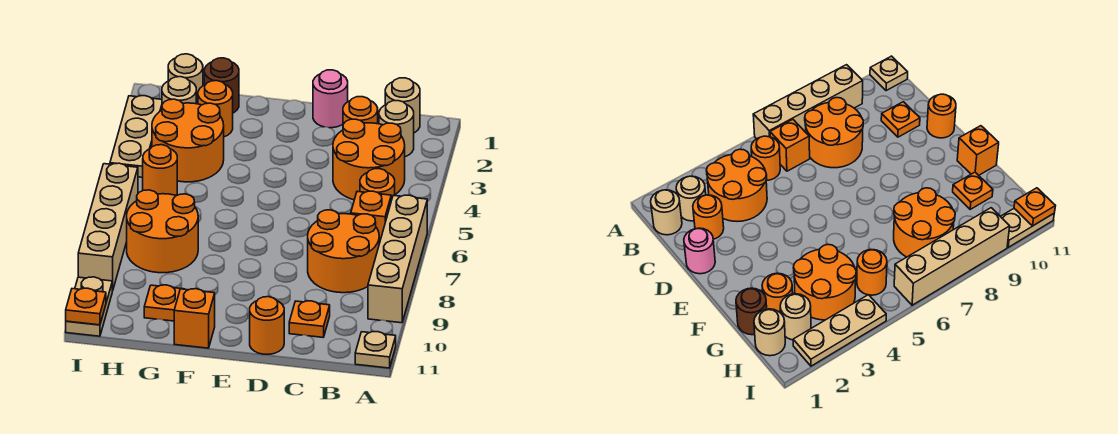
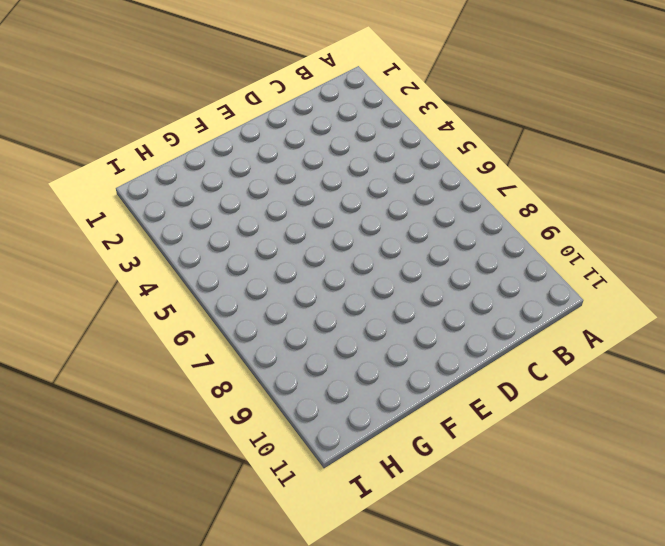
none -> tan 1x4 brick [368,195,427,323]
none -> tan 1x1 plate [355,332,396,368]
none -> tan 1x1 round brick [385,78,420,133]

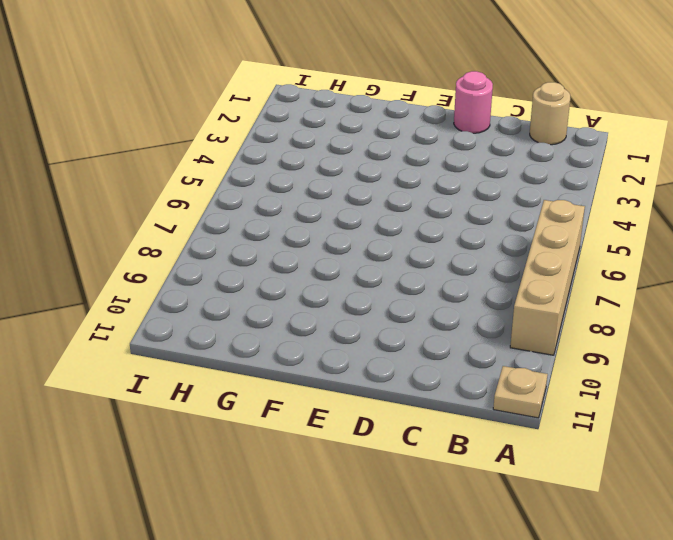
none -> tan 1x1 round brick [379,101,414,157]
none -> orange 2x2 round brick [333,119,405,200]
none -> orange 1x1 round brick [360,169,395,200]

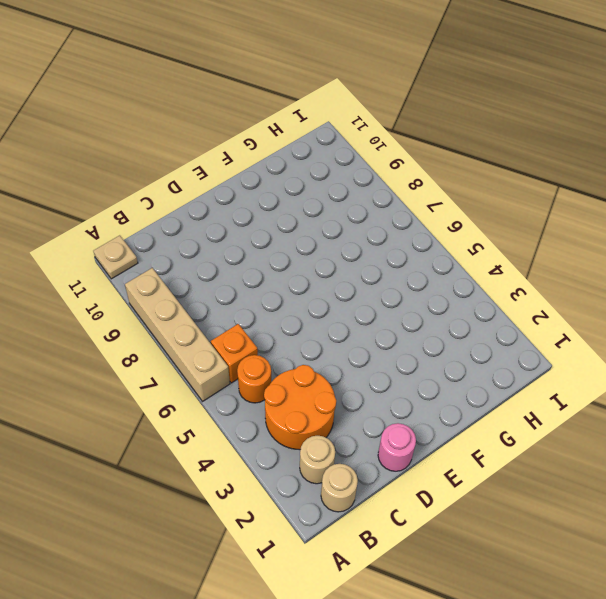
none -> orange 2x2 round brick [308,210,379,293]
none -> orange 1x1 round brick [343,97,378,124]
none -> orange 1x1 plate [289,301,330,337]

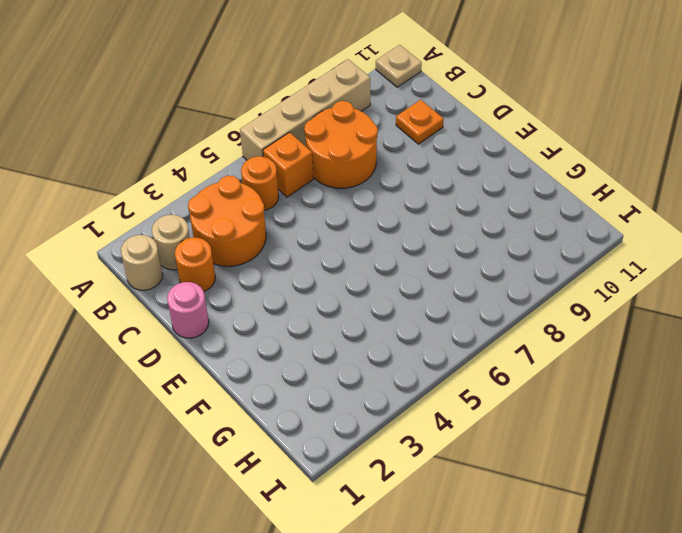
none -> orange 1x1 round brick [250,297,284,354]
none -> orange 1x1 brick [174,289,215,348]
none -> brown 1x1 round brick [204,58,239,113]

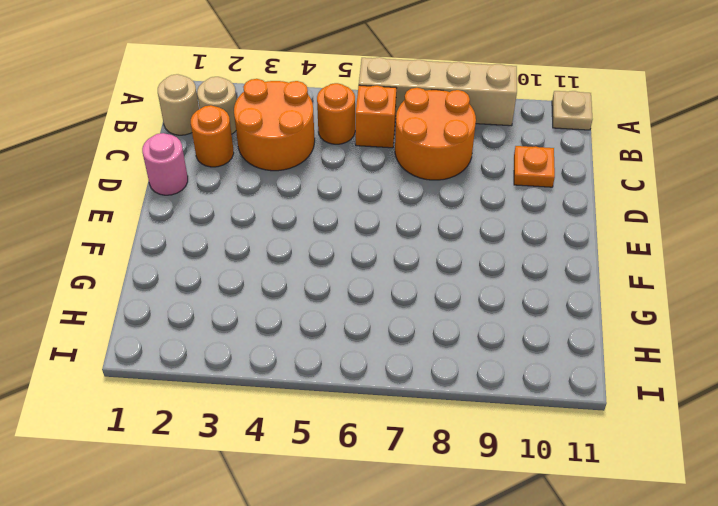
none -> orange 1x1 round brick [250,297,284,354]
none -> orange 1x1 brick [174,289,215,348]
none -> brown 1x1 round brick [204,58,239,113]

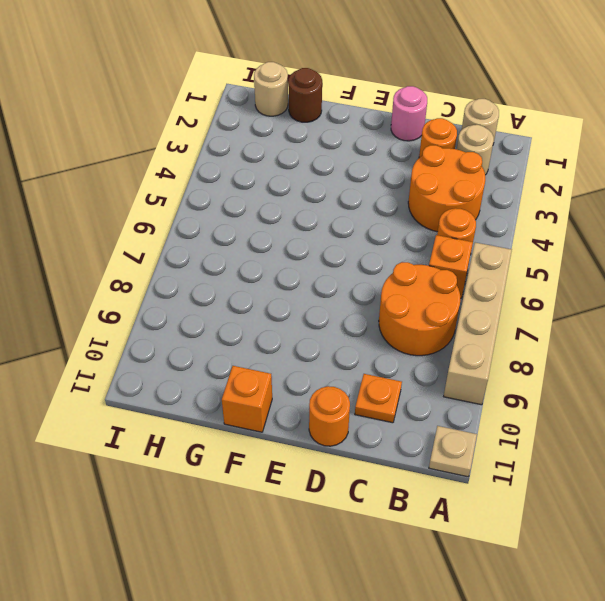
none -> orange 1x1 round brick [198,81,233,137]
none -> orange 2x2 round brick [152,99,224,182]
none -> orange 2x2 round brick [127,190,198,273]

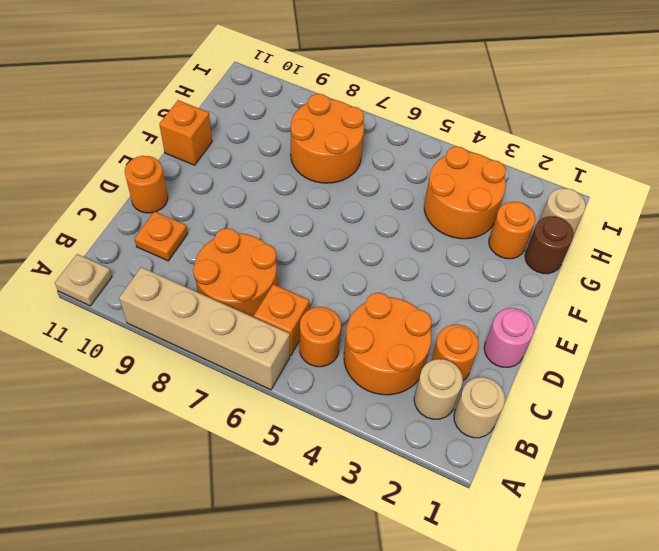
none -> orange 1x1 plate [144,285,181,321]
none -> tan 1x1 round brick [162,77,196,104]
none -> orange 1x1 round brick [143,145,177,195]

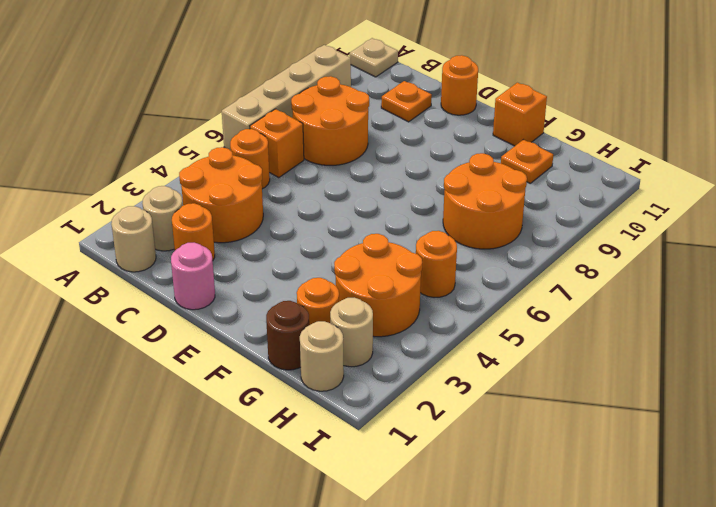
none -> tan 1x3 plate [110,96,162,177]
none -> tan 1x4 brick [78,163,138,291]
none -> tan 1x2 plate [66,277,112,336]

